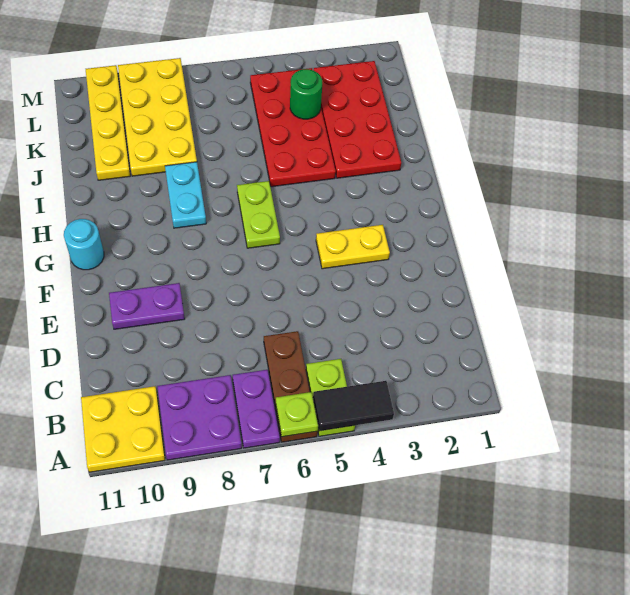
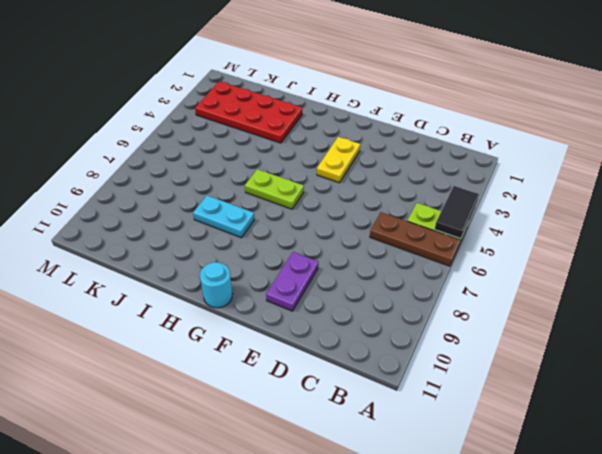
none -> purple 1x2 plate [233,370,280,448]
none -> purple 2x2 plate [157,375,242,460]
none -> yellow 2x2 plate [81,386,165,472]

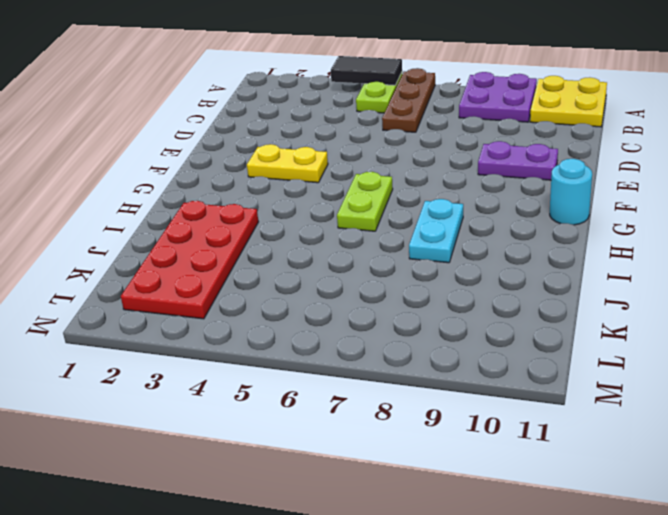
none -> purple 1x2 plate [233,370,280,448]
none -> red 2x4 plate [250,68,336,187]
none -> yellow 2x4 plate [118,58,197,176]

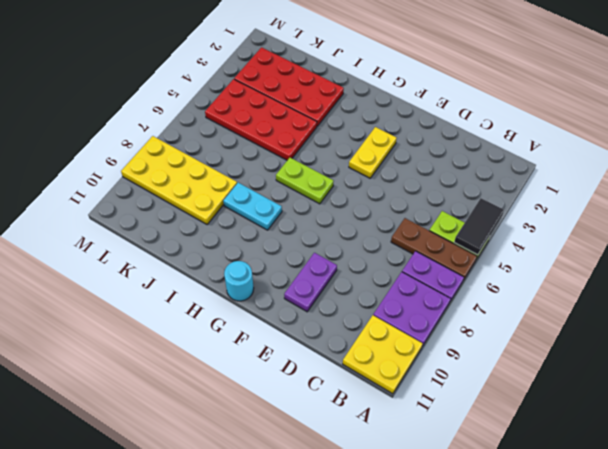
none -> yellow 1x4 plate [86,65,130,180]
none -> lime 1x1 plate [276,392,318,437]
none -> green 1x1 round brick [290,69,322,119]

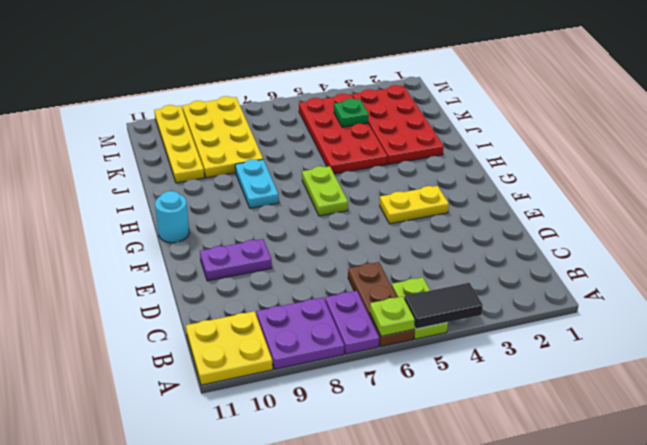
green 1x1 plate [334,99,369,127] -> green 1x1 round brick [290,69,322,119]

